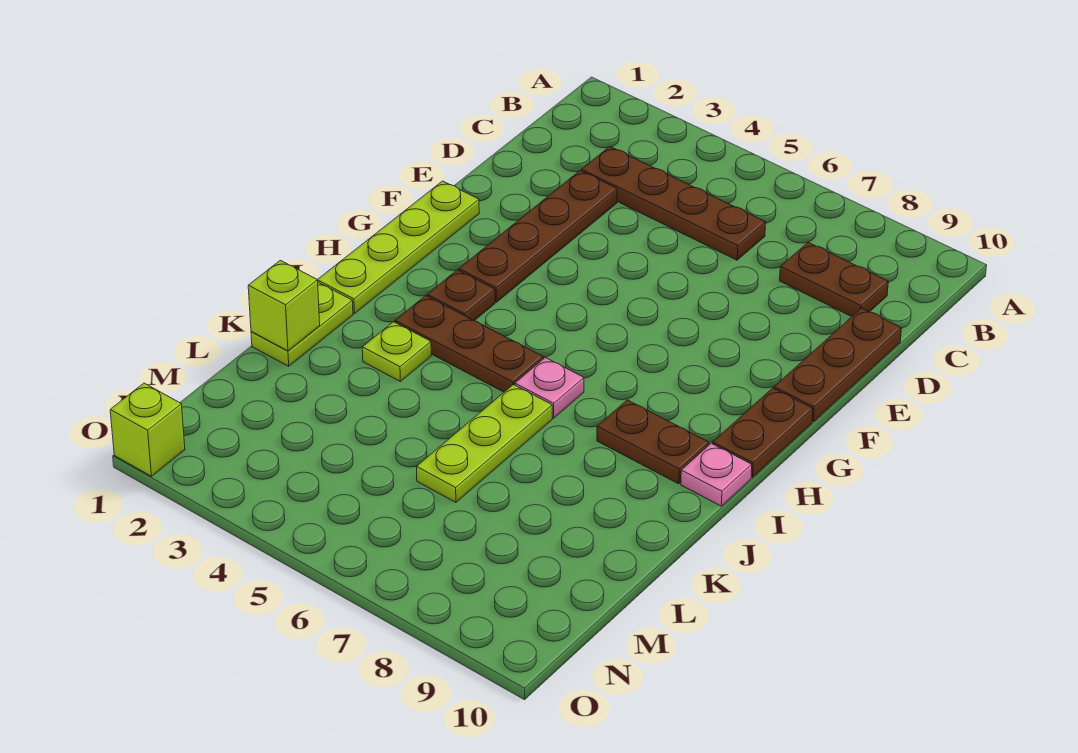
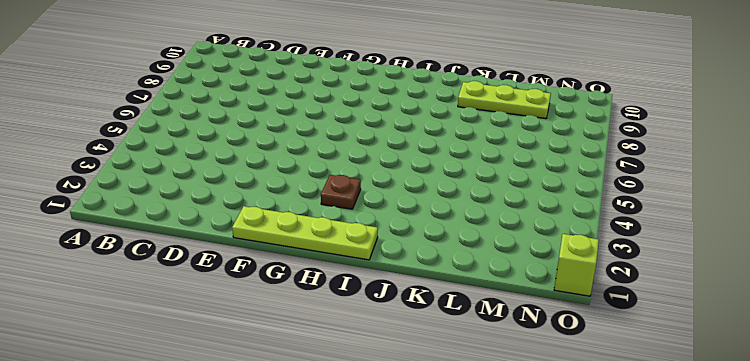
lime 1x3 plate [458,81,551,119] -> lime 1x3 plate moved to [416,385,552,502]
none -> brown 1x4 plate [582,147,766,260]
none -> brown 1x2 plate [780,242,888,317]
none -> brown 1x4 plate [459,171,617,302]

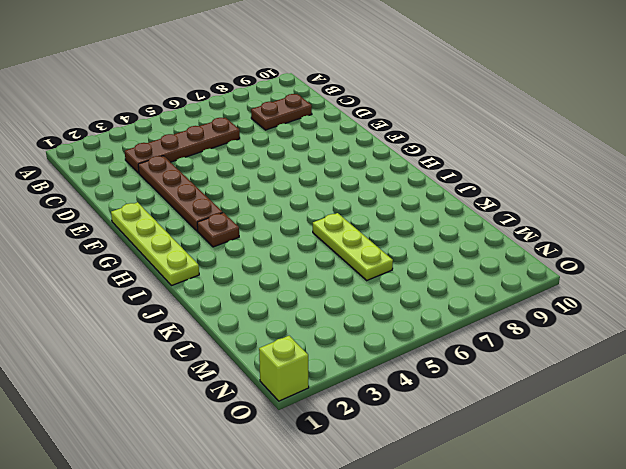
none -> brown 1x3 plate [774,308,901,422]
none -> brown 1x2 plate [713,388,813,478]
none -> brown 1x3 plate [395,296,543,392]

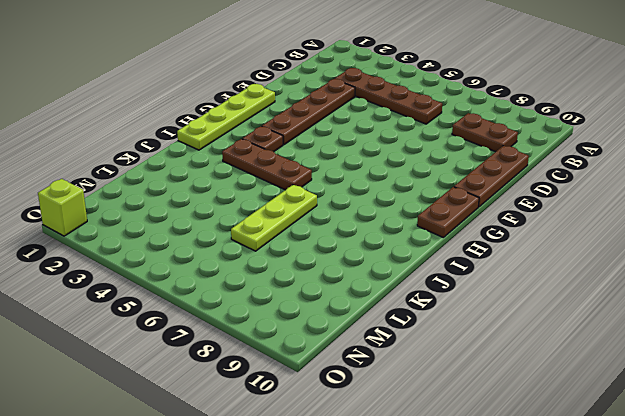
none -> pink 1x1 plate [515,358,584,418]
none -> brown 1x2 plate [597,400,709,484]
none -> pink 1x1 plate [681,443,752,506]

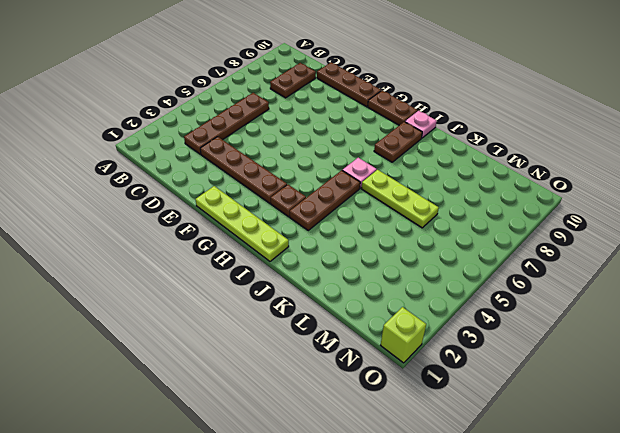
none -> lime 1x2 plate [251,282,353,366]
none -> lime 1x1 plate [362,322,431,381]
none -> lime 1x1 brick [248,260,320,351]

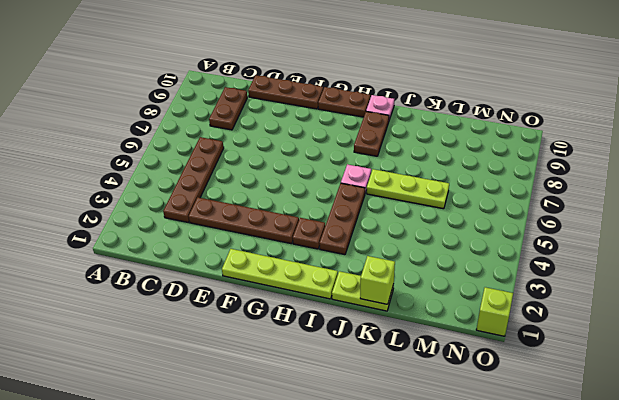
none -> lime 1x1 plate [362,322,431,381]

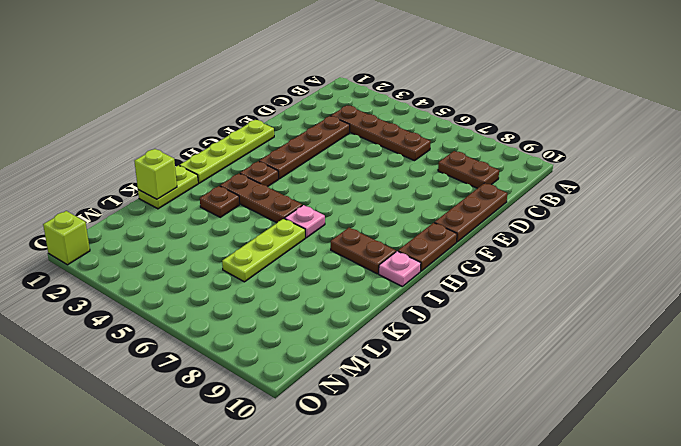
brown 1x1 plate [200,186,240,217] -> lime 1x1 plate [362,322,431,381]

